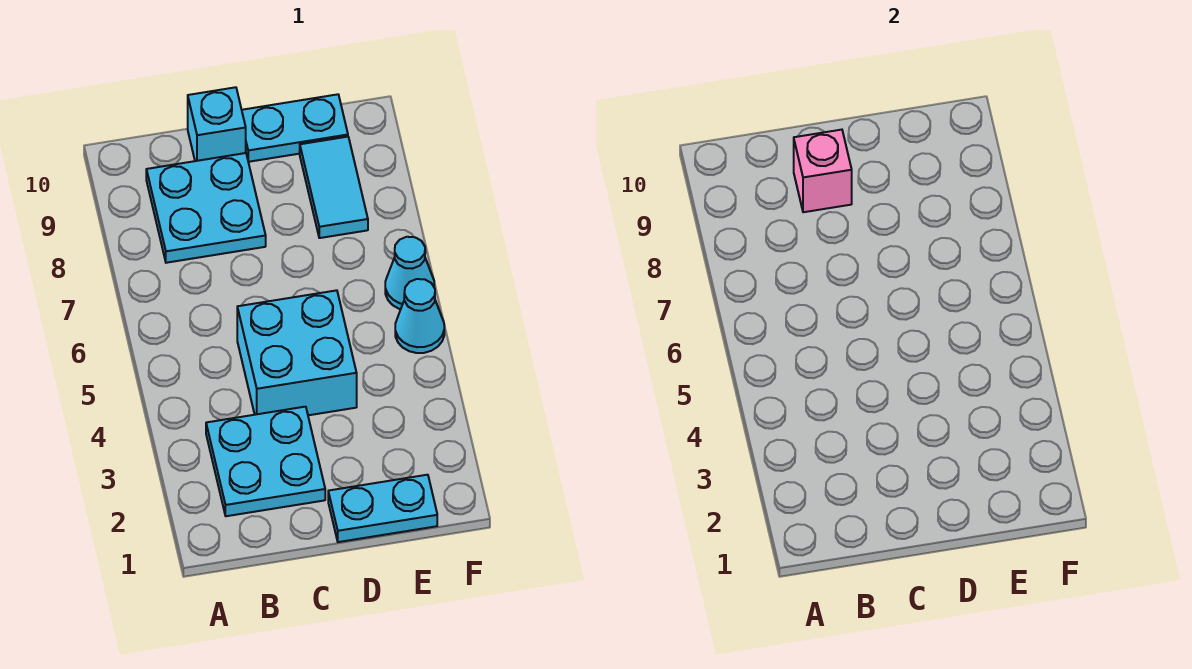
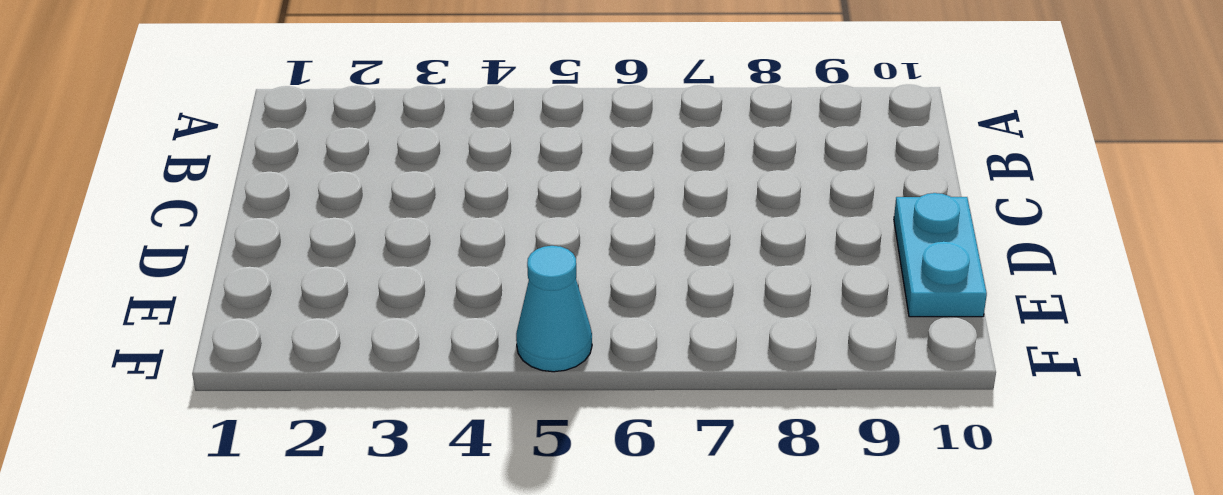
none -> cyan 2x2 plate [206,407,325,516]
none -> cyan 2x2 plate [146,153,266,263]

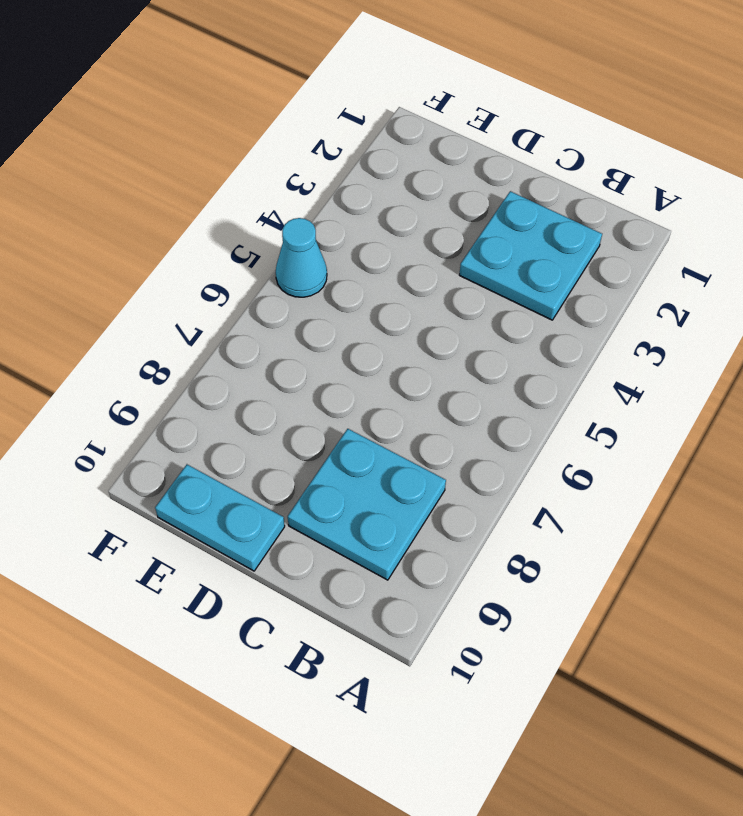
none -> cyan 2x2 brick [237,290,357,415]
none -> cyan 1x1 brick [188,87,246,161]

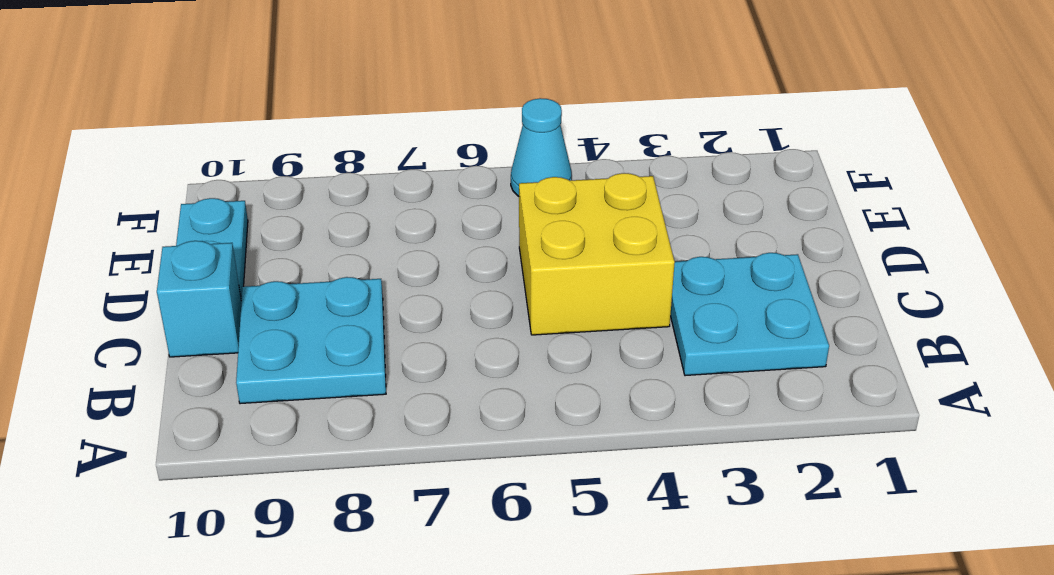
yellow 2x2 brick [519,173,675,335] -> cyan 2x2 brick [237,290,357,415]
none -> cyan 1x2 plate [328,475,437,542]
none -> cyan 1x2 tile [300,137,368,238]

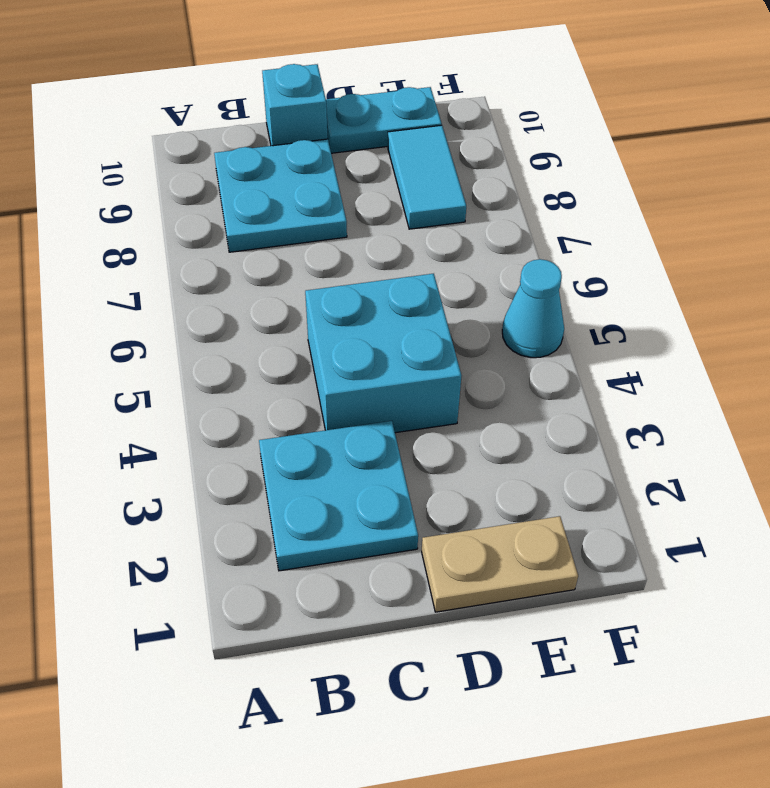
tan 1x2 plate [422,516,578,612] -> cyan 1x2 plate [328,475,437,542]
none -> cyan 1x1 cone [385,237,434,309]
none -> pink 1x1 brick [794,130,852,212]

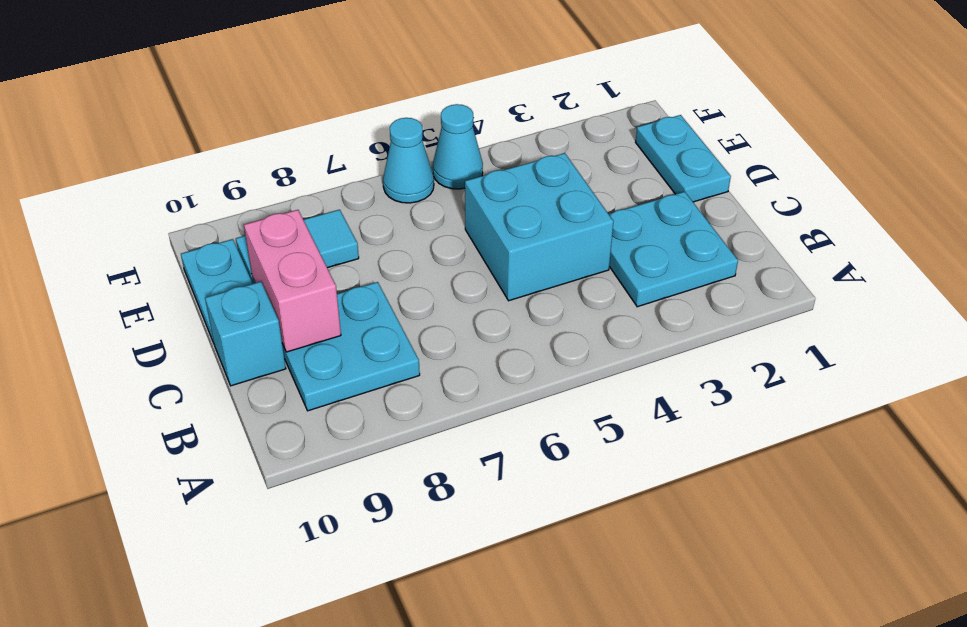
pink 1x2 brick [244,210,341,352] -> pink 1x1 brick [794,130,852,212]

